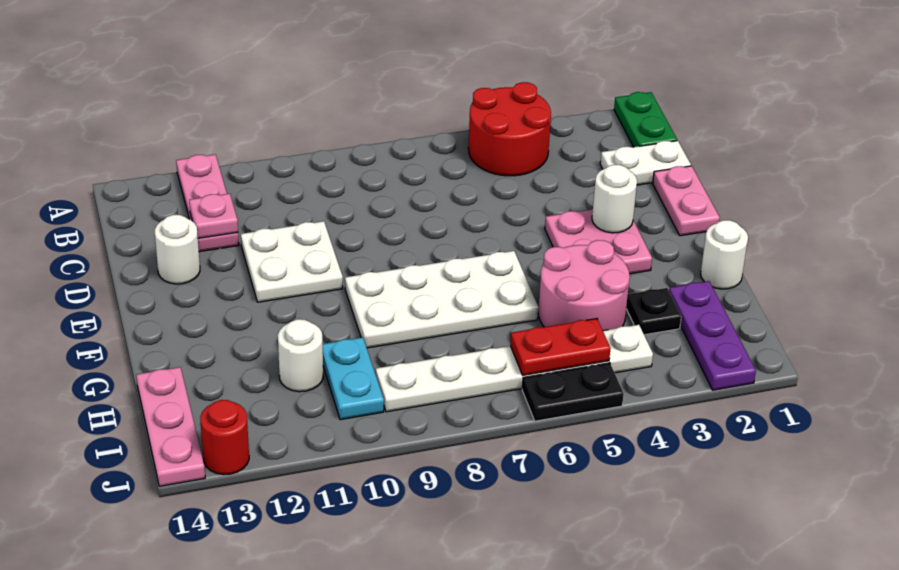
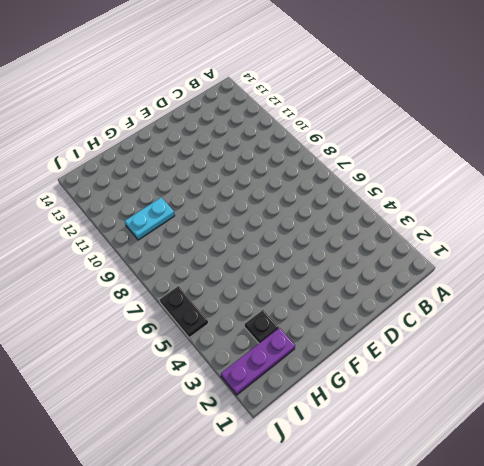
none -> green 1x2 plate [614,92,677,147]
none -> red 2x2 round brick [468,82,551,176]
none -> pink 1x3 plate [176,155,239,252]

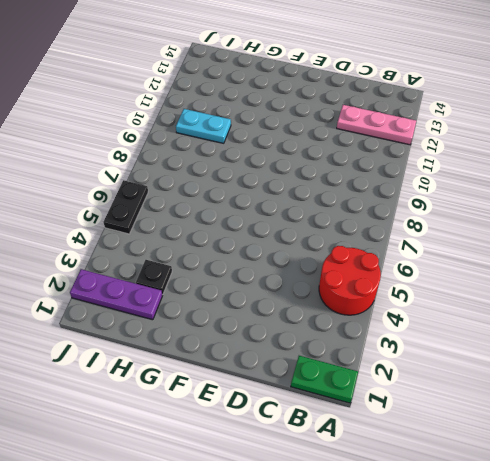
none -> white 1x2 plate [600,141,691,185]
none -> pink 1x2 plate [653,166,720,236]
none -> white 2x2 plate [241,221,343,302]

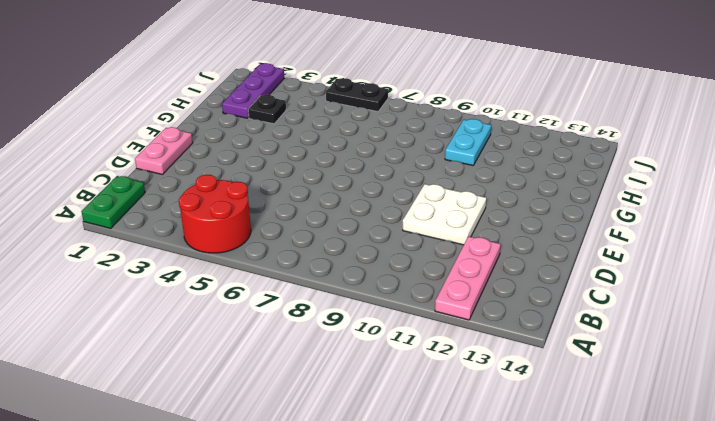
none -> white 1x2 plate [600,141,691,185]
none -> white 1x1 round brick [155,215,200,284]
none -> pink 2x2 plate [545,209,652,274]

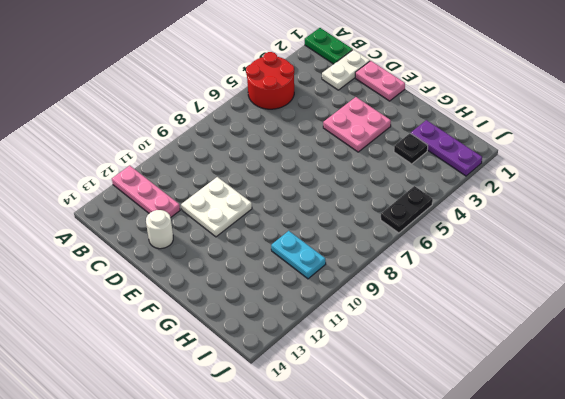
none -> white 2x4 plate [345,251,539,348]
none -> white 1x1 round brick [701,220,748,289]
none -> pink 2x2 round brick [538,240,630,330]

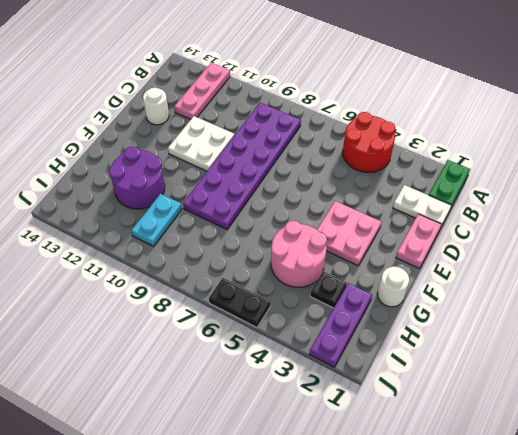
purple 2x6 plate [183,103,301,229] -> white 2x4 plate [345,251,539,348]
purple 2x2 round brick [109,147,165,209] -> white 1x1 round brick [278,319,323,392]
none -> pink 1x3 plate [136,367,205,486]
none -> white 1x6 plate [376,325,653,412]
none -> red 1x1 round brick [200,400,249,475]

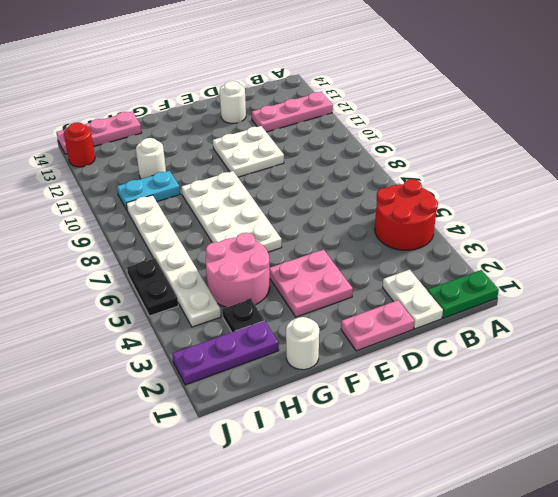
none -> pink 1x1 plate [189,194,238,238]
none -> white 1x1 round brick [592,165,637,233]
none -> red 1x2 plate [510,319,611,375]

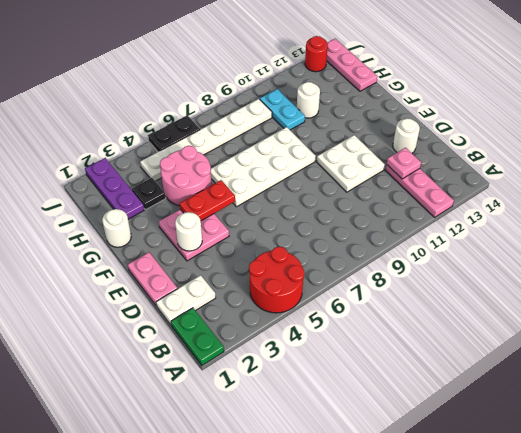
red 1x2 plate [180,180,235,221] -> red 1x2 plate moved to [510,319,611,375]

